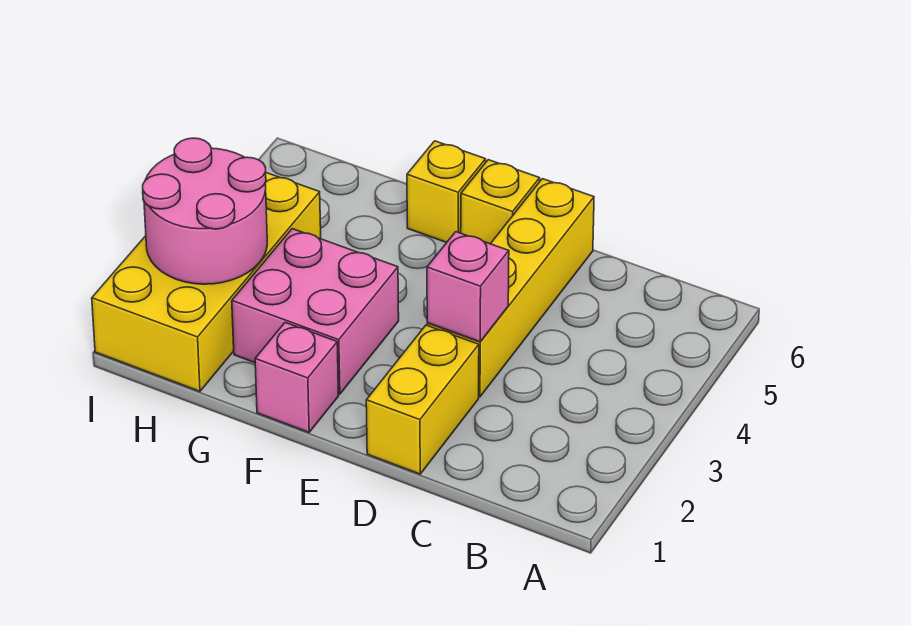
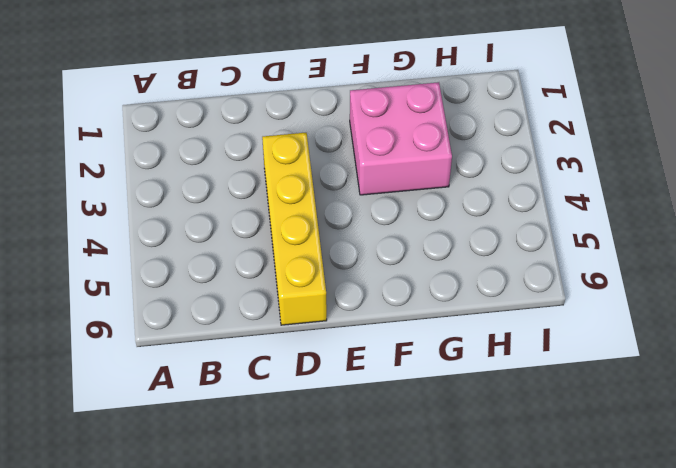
none -> yellow 1x2 brick [366,325,479,474]
none -> yellow 1x1 brick [461,160,540,244]

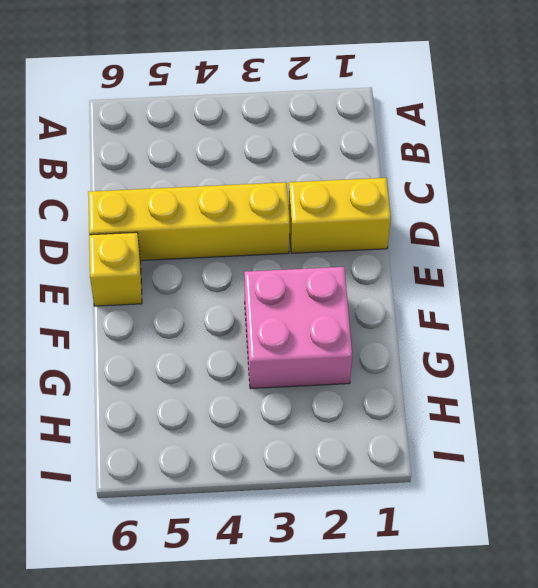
none -> pink 1x1 brick [255,323,339,432]
none -> yellow 1x1 brick [407,141,486,243]

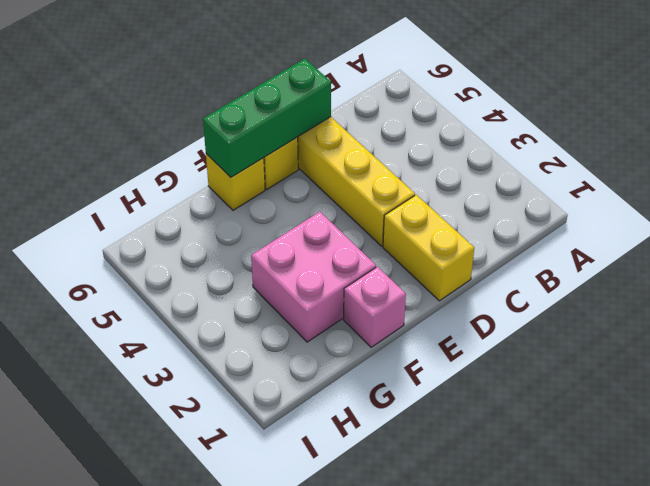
green 1x3 brick [203,59,331,177] -> none
none -> yellow 2x4 brick [92,173,321,391]
none -> pink 1x1 brick [427,232,509,342]

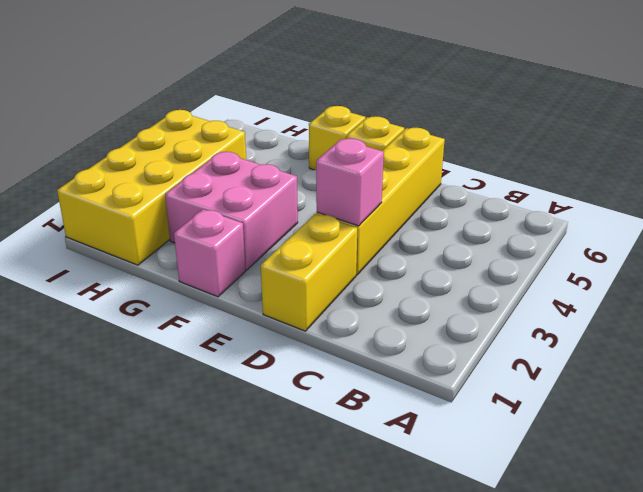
none -> pink 2x2 round brick [143,138,267,284]

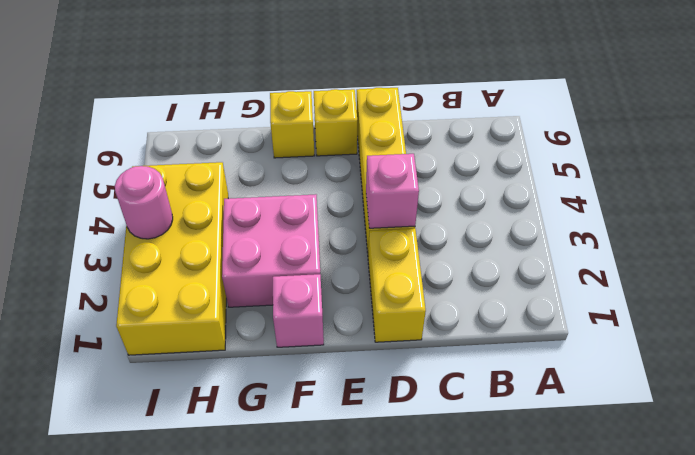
pink 1x1 round brick [115,166,173,239] -> pink 2x2 round brick [143,138,267,284]

